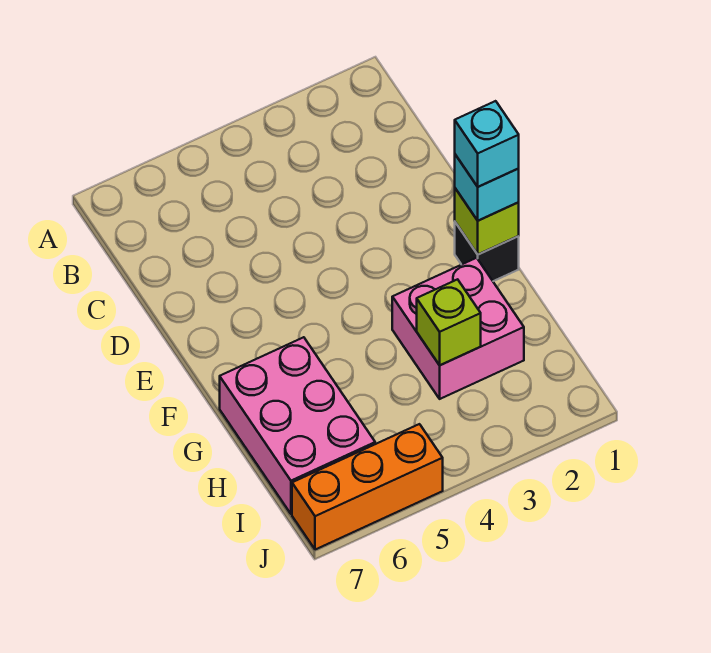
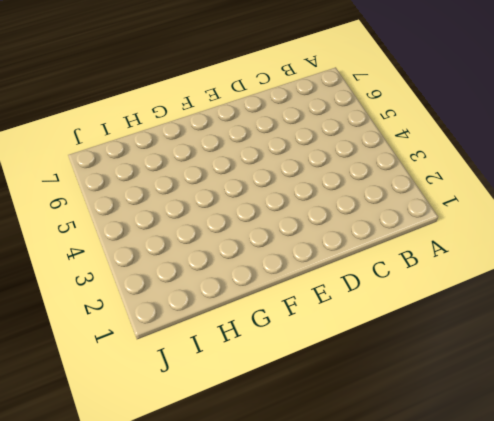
none -> black 1x1 brick [455,222,519,281]
none -> pink 2x2 brick [392,258,524,399]

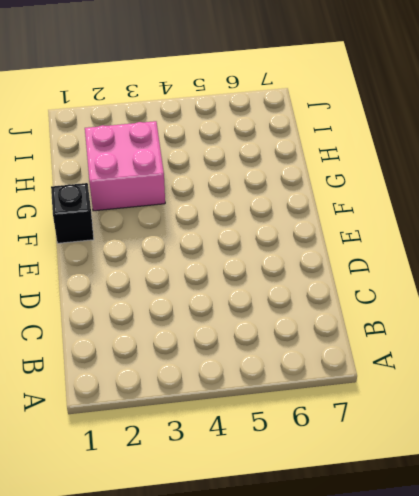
none -> pink 2x3 brick [220,337,375,514]
none -> orange 1x3 brick [292,424,443,550]

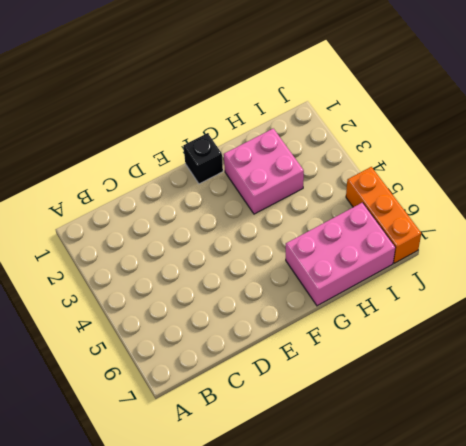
none -> lime 1x1 brick [455,188,519,254]
none -> lime 1x1 brick [417,279,481,365]

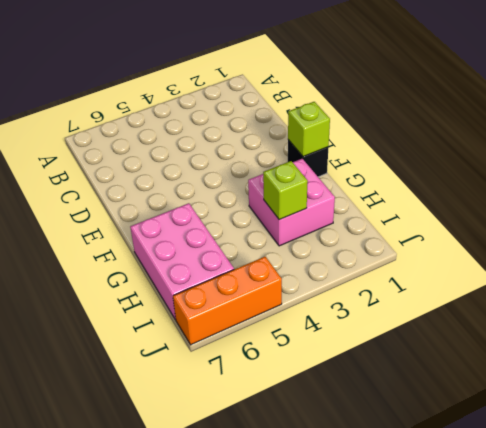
none -> cyan 1x1 brick [455,155,519,220]
none -> cyan 1x1 brick [455,101,519,187]

